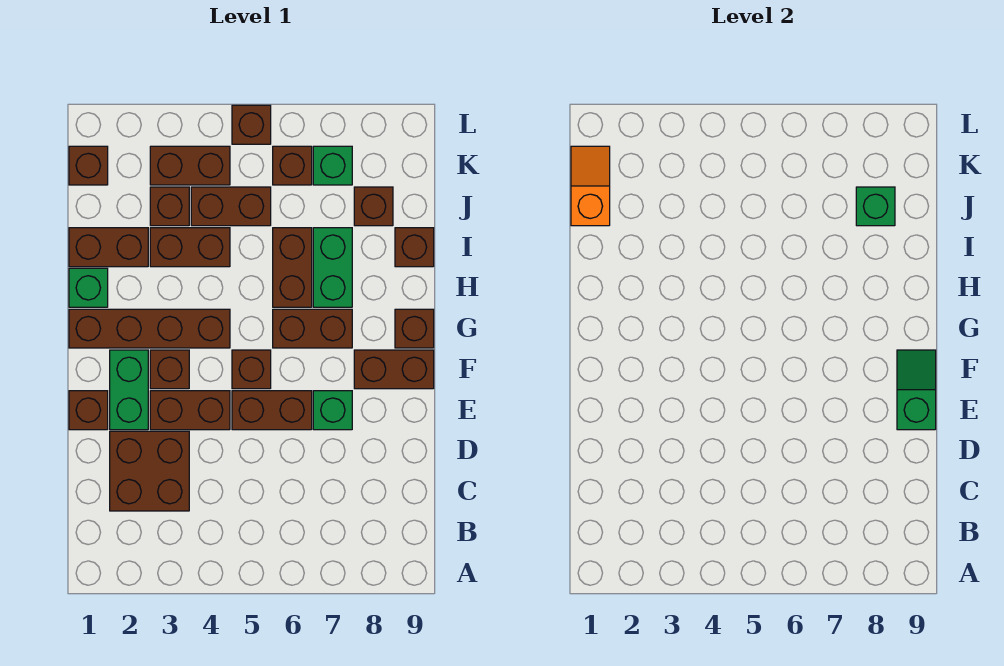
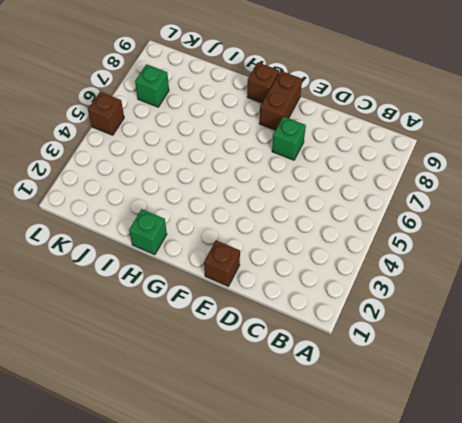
none -> brown 2x2 brick [110,431,189,511]
none -> green 1x2 brick [110,350,148,430]
none -> brown 1x2 brick [150,391,230,430]

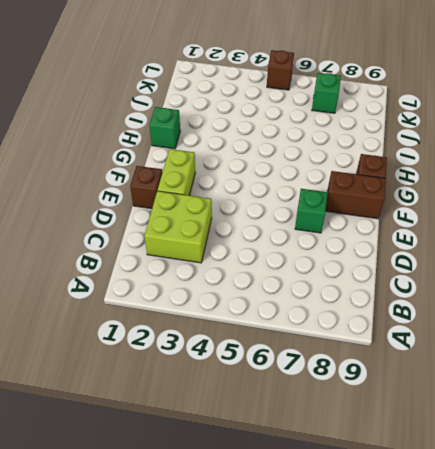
lime 2x2 brick [145,191,212,263] -> brown 2x2 brick [110,431,189,511]
lime 1x2 brick [158,149,195,195] -> green 1x2 brick [110,350,148,430]
none -> brown 1x2 brick [150,391,230,430]
none -> brown 1x2 brick [232,391,312,430]
none -> brown 1x1 brick [150,350,189,389]

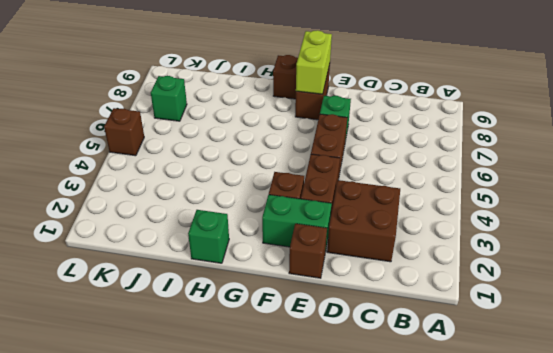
lime 1x2 brick [296,30,332,94] -> green 1x2 slope [897,350,936,430]
none -> brown 1x1 brick [232,350,271,389]
none -> brown 1x4 brick [69,309,230,348]
none -> brown 1x2 brick [273,309,352,348]

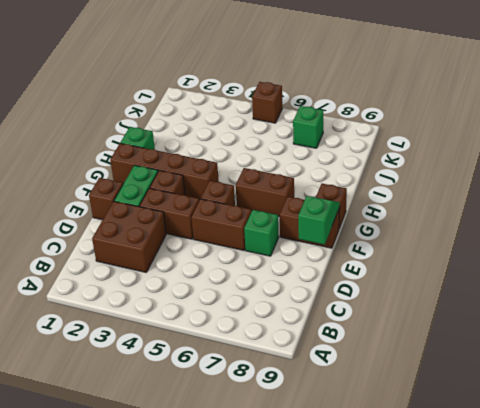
none -> brown 1x2 brick [273,228,312,307]
none -> green 1x2 brick [313,228,352,307]
none -> brown 1x2 brick [69,228,148,267]

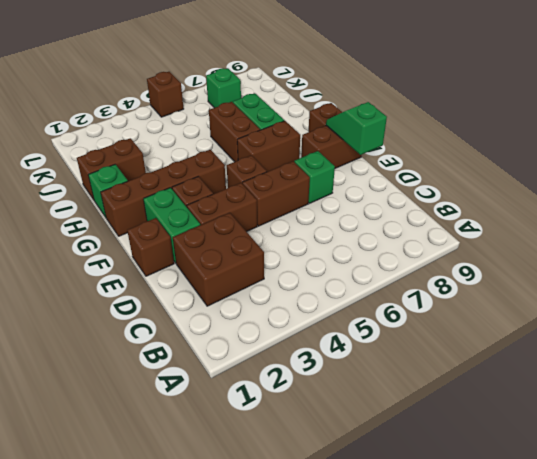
none -> brown 1x2 brick [150,228,230,267]
none -> brown 1x1 brick [395,228,434,267]
none -> brown 1x1 brick [150,187,189,226]

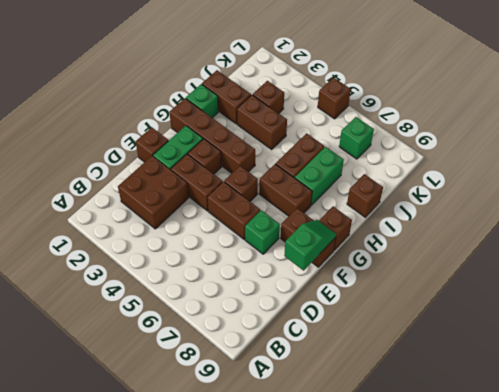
none -> brown 1x2 brick [191,187,271,226]
none -> brown 1x1 brick [354,187,393,226]
none -> brown 1x1 brick [69,146,108,185]

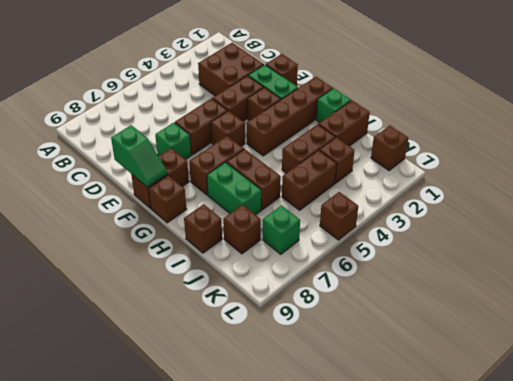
none -> brown 1x2 brick [150,146,230,185]
none -> brown 1x1 brick [273,146,312,185]
none -> orange 1x2 slope [571,146,610,226]

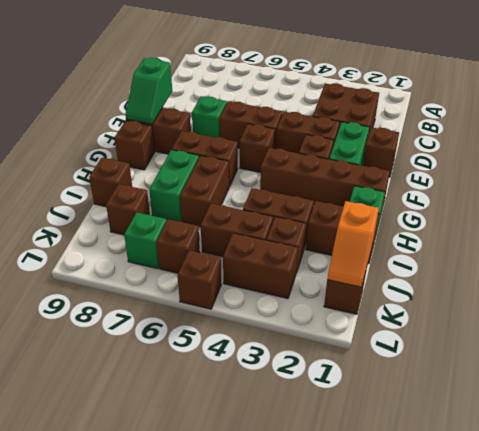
none -> green 1x1 brick [856,187,895,226]

